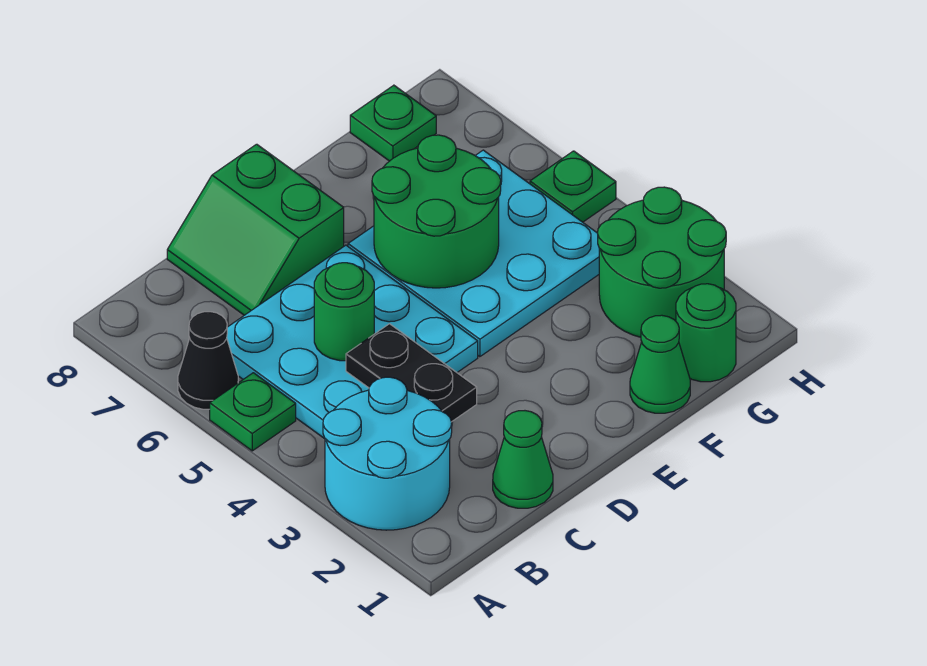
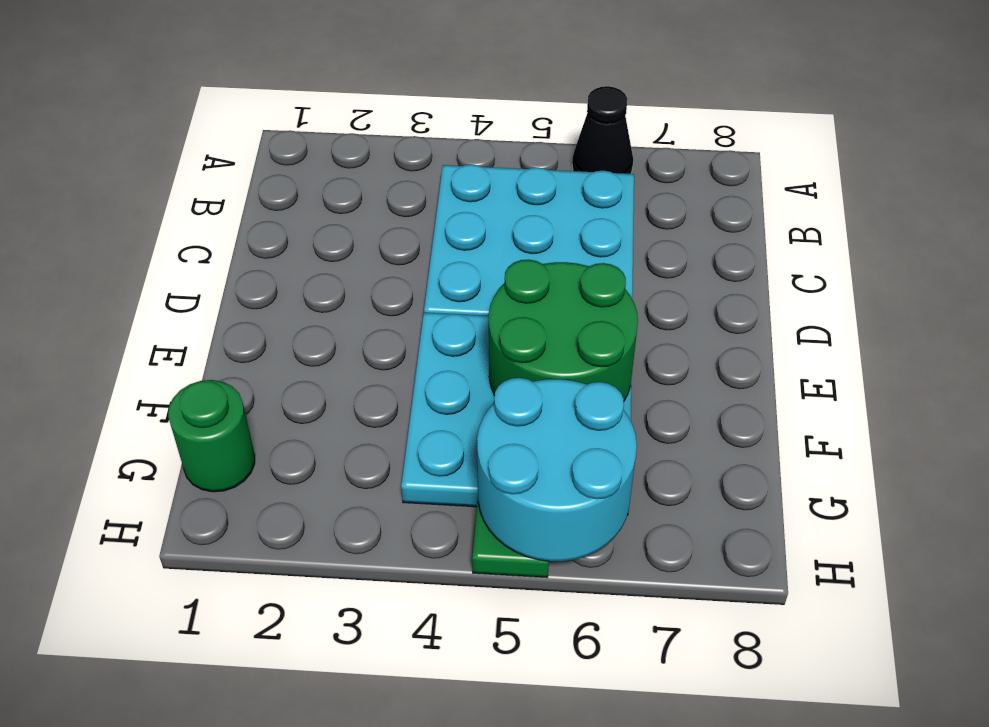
cyan 2x2 round brick [477,378,637,561] -> cyan 2x2 round brick moved to [323,377,452,530]
none -> green 1x1 plate [210,373,296,451]
none -> green 1x1 cone [493,411,553,508]
none -> green 2x2 slope [167,144,344,315]

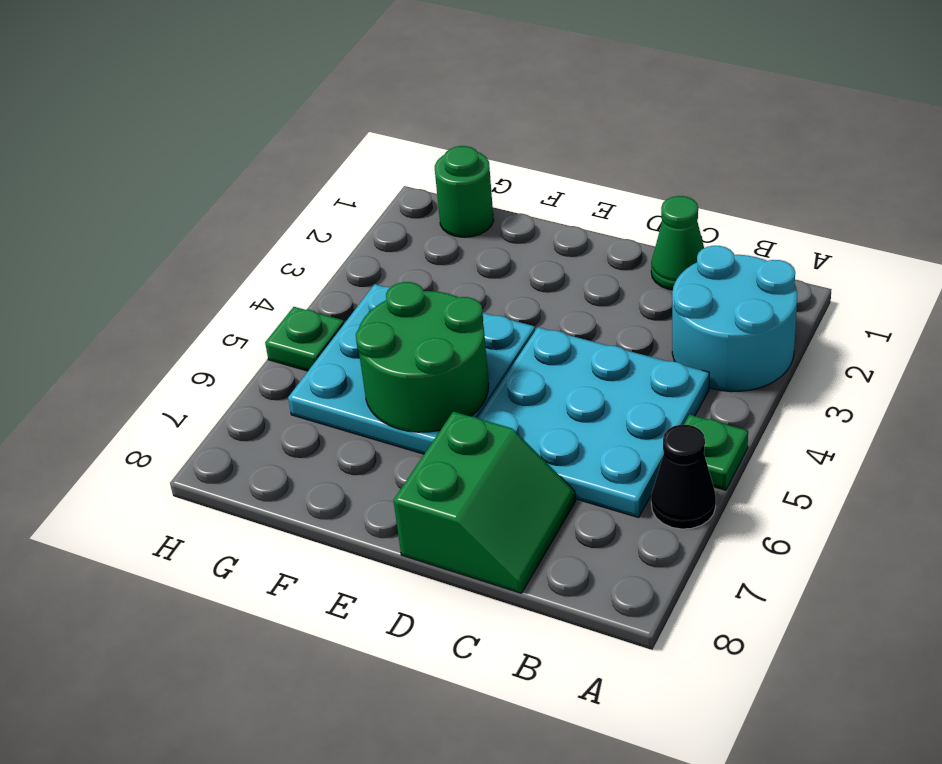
none -> green 1x1 cone [630,315,690,413]
none -> green 2x2 round brick [598,187,726,337]
none -> green 1x1 plate [350,85,436,161]

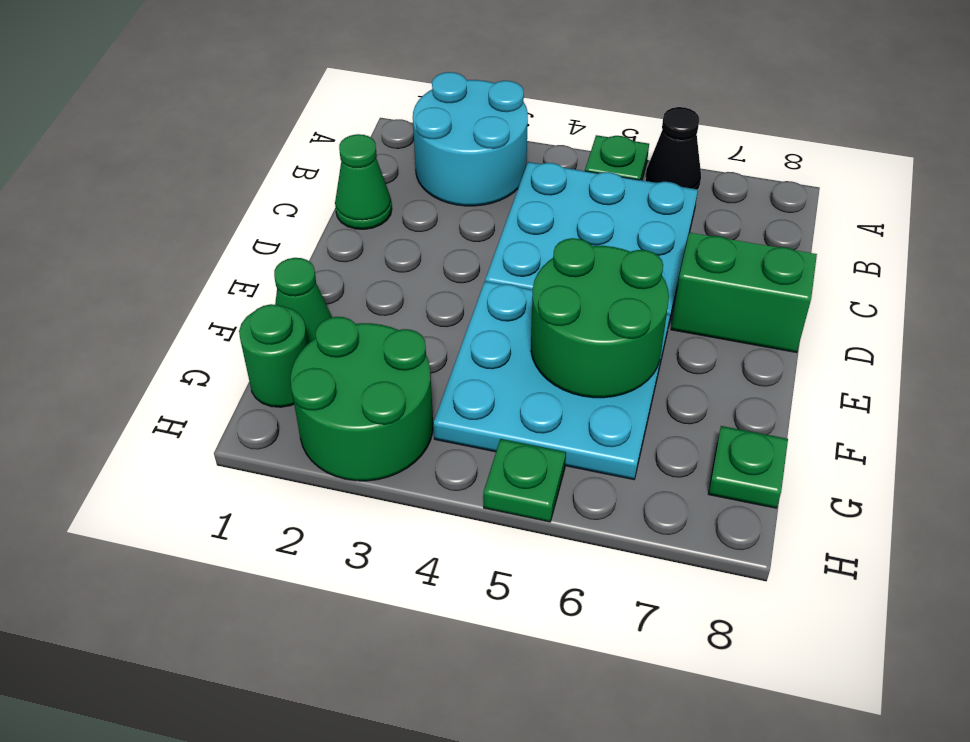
none -> black 1x2 plate [346,324,477,422]
none -> green 1x1 round brick [314,263,374,361]

